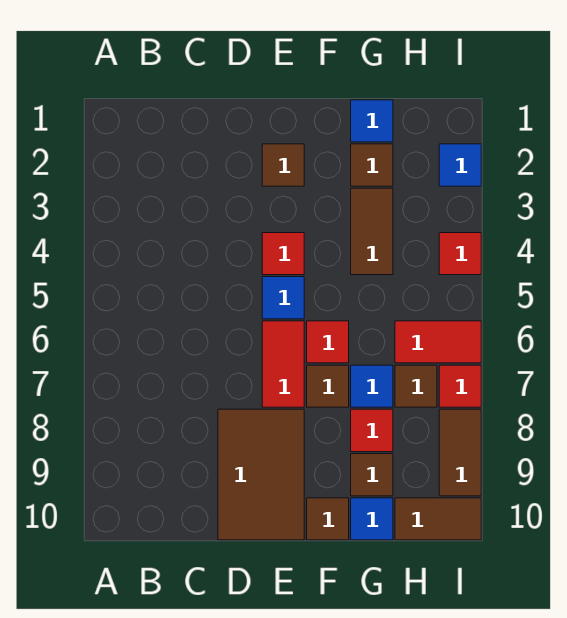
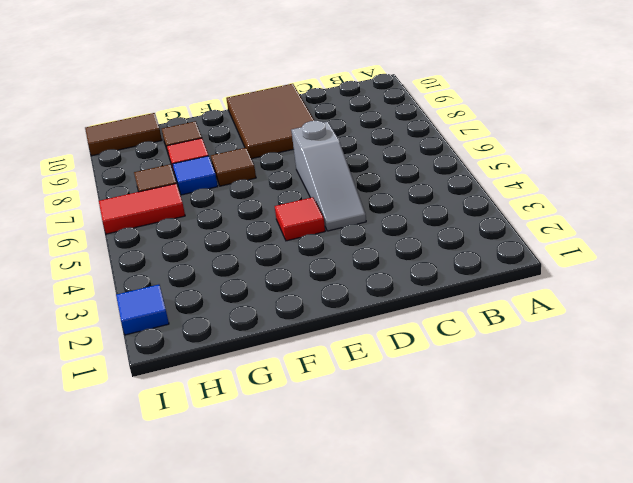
grey 1x3 slope [291,121,366,231] -> none
none -> brown 1x1 tile [262,144,304,186]
none -> blue 1x1 tile [262,277,304,319]
none -> red 1x2 tile [262,321,304,407]

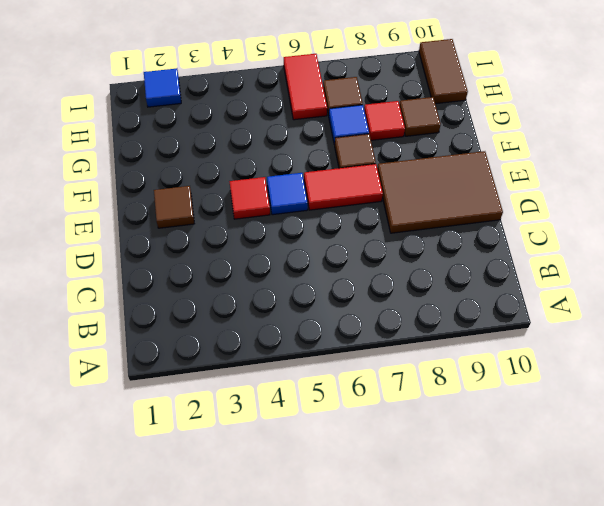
none -> red 1x1 tile [307,321,349,363]
none -> brown 1x1 tile [307,498,349,540]
none -> blue 1x1 tile [351,100,393,142]

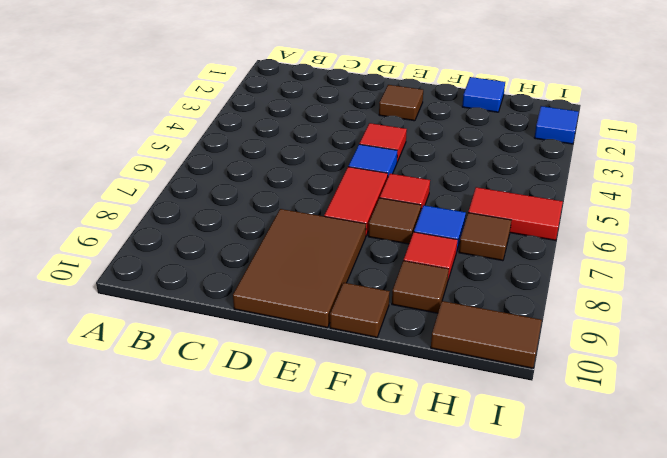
none -> brown 1x1 tile [351,144,393,186]
none -> brown 1x2 tile [351,188,393,275]
none -> blue 1x1 tile [351,498,393,540]

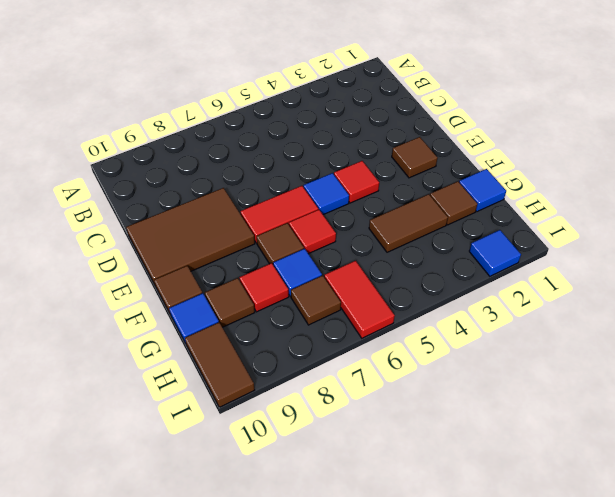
none -> red 1x1 tile [439,233,481,275]
none -> red 1x1 tile [439,365,481,407]
none -> brown 1x2 tile [439,409,481,496]

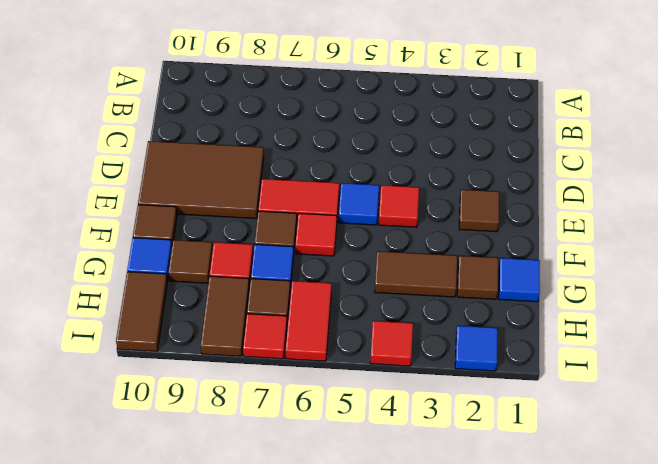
brown 1x2 tile [201,276,249,356] -> brown 1x2 tile turned to [439,409,481,496]

